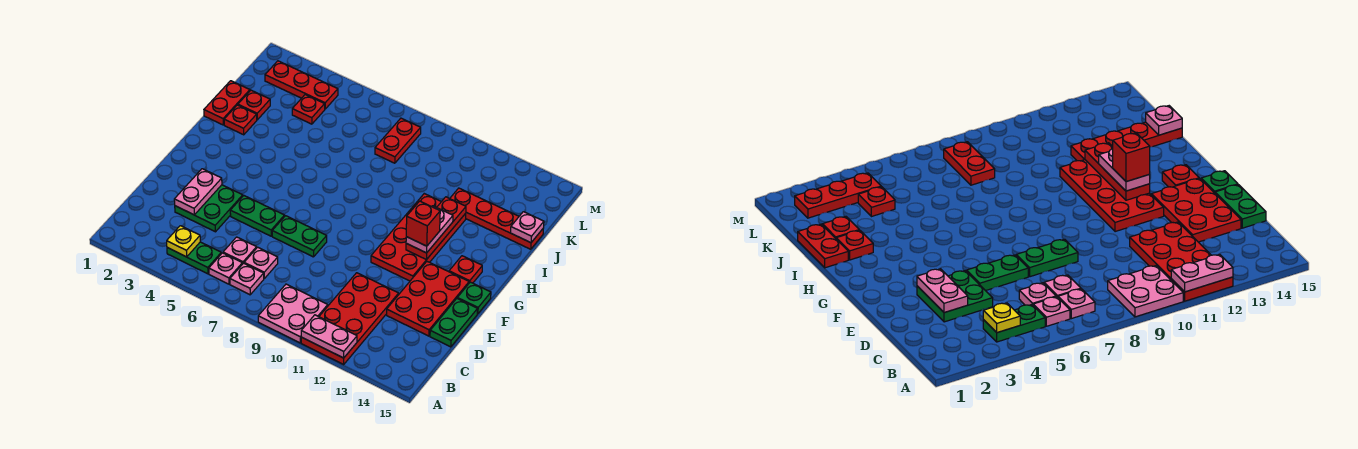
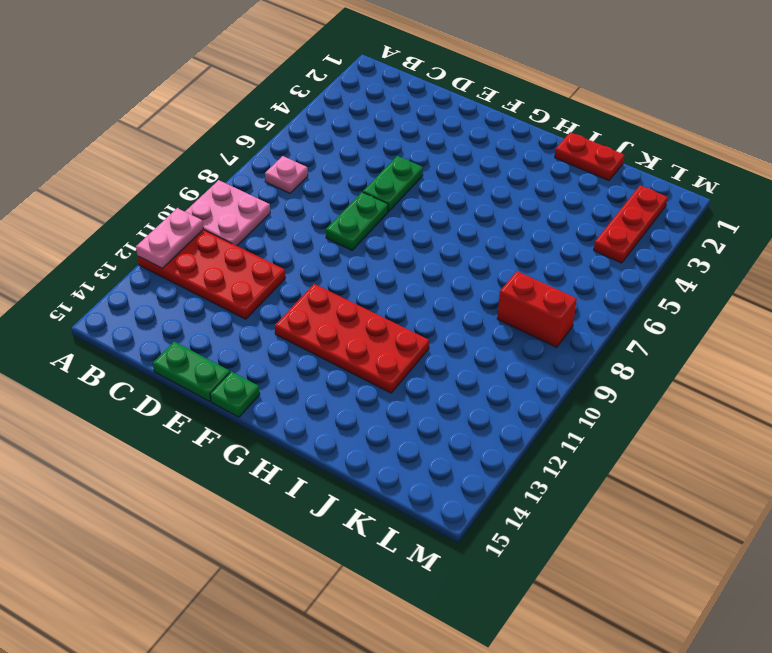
red 1x2 brick [497,271,577,347] -> red 1x2 plate [375,118,421,163]
none -> green 1x2 plate [167,242,221,274]
none -> pink 1x1 plate [209,253,242,284]
none -> pink 1x1 plate [223,237,257,264]

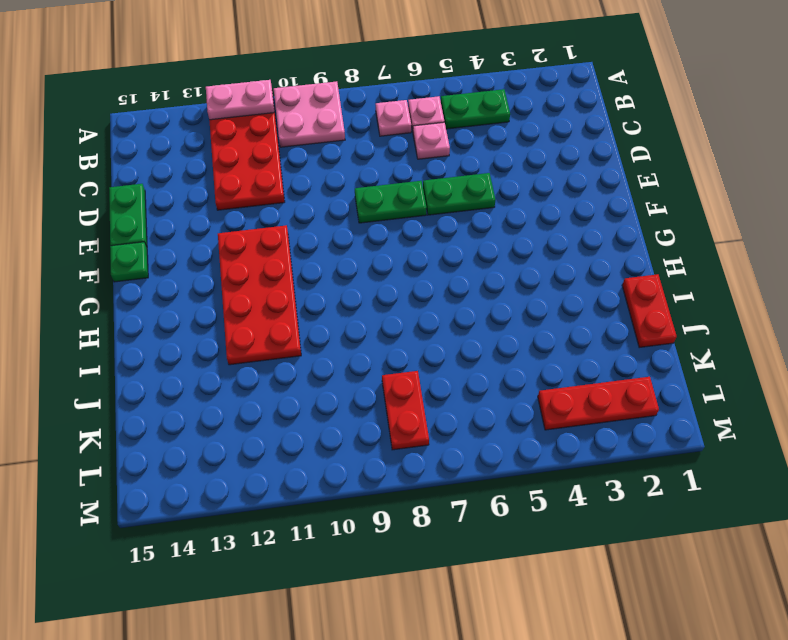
none -> pink 1x1 plate [244,247,278,278]
none -> green 2x2 plate [175,185,243,232]
none -> red 2x3 plate [387,262,469,336]

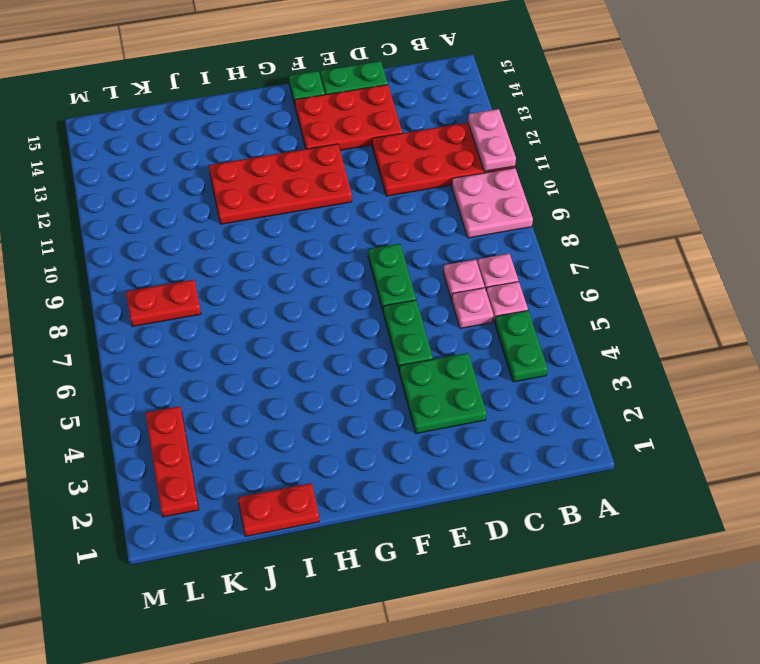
none -> red 1x1 plate [449,256,482,283]
none -> red 1x1 plate [224,105,257,135]
none -> red 1x1 plate [238,90,270,120]

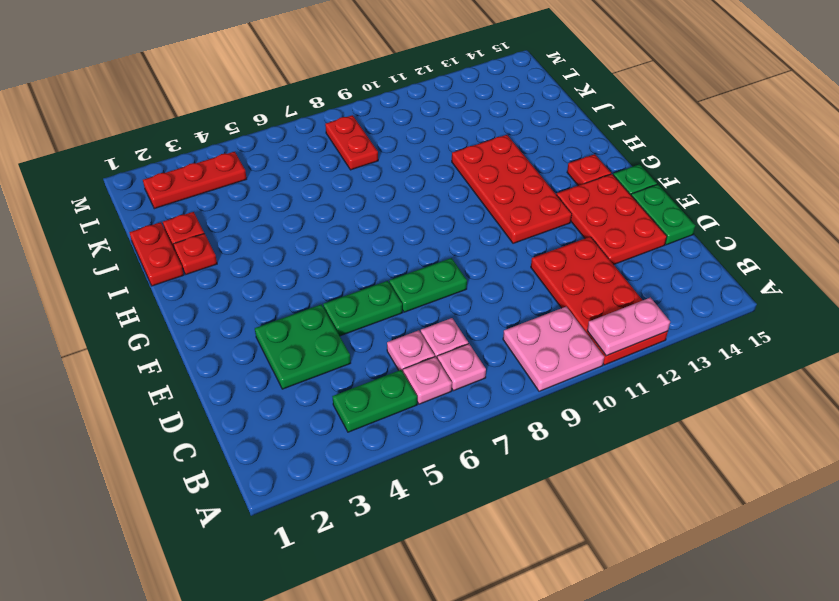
none -> red 1x4 plate [450,188,543,249]
none -> red 1x1 plate [292,95,325,124]
none -> yellow 1x1 plate [167,226,200,257]

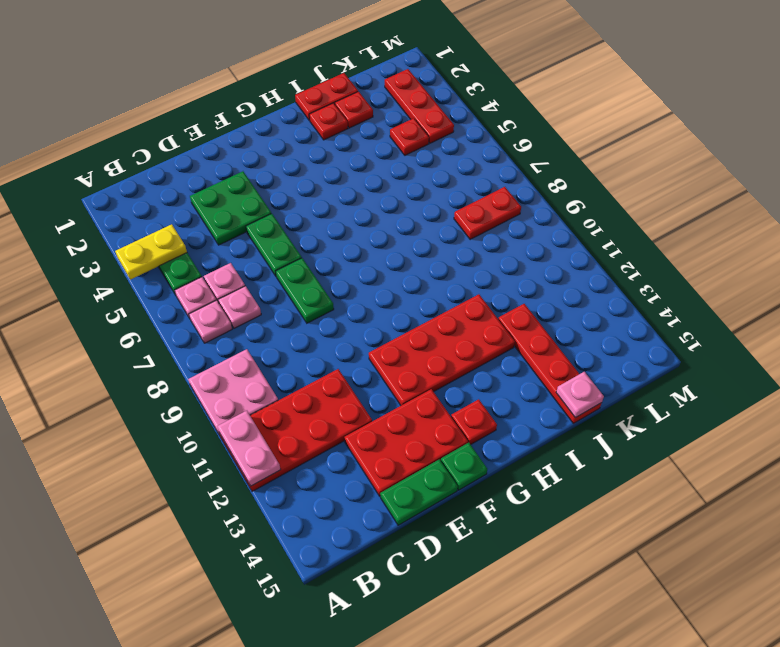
yellow 1x2 plate [115,224,187,280] -> yellow 1x1 plate [167,226,200,257]
none -> pink 1x2 plate [174,169,222,215]
none -> red 1x3 plate [406,197,466,260]
none -> pink 1x2 plate [406,206,453,253]

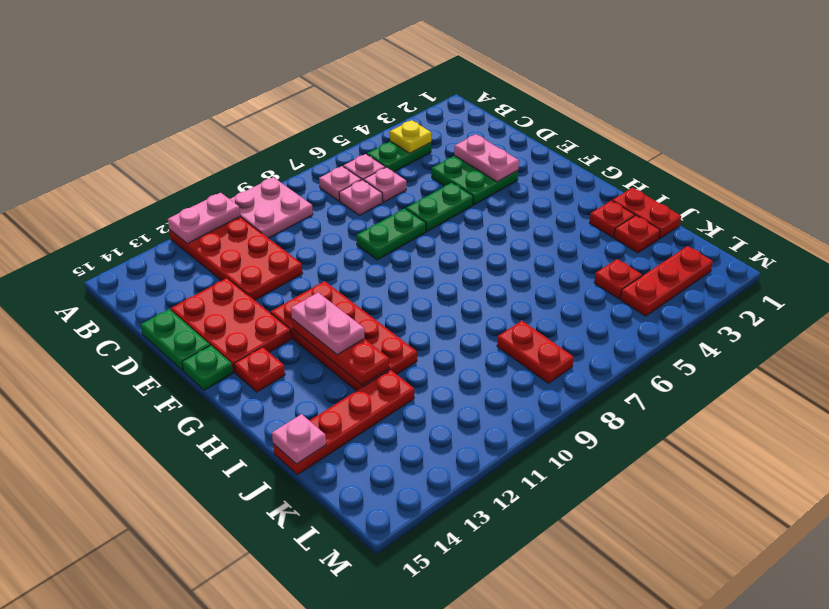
none -> red 1x1 brick [406,201,440,246]

